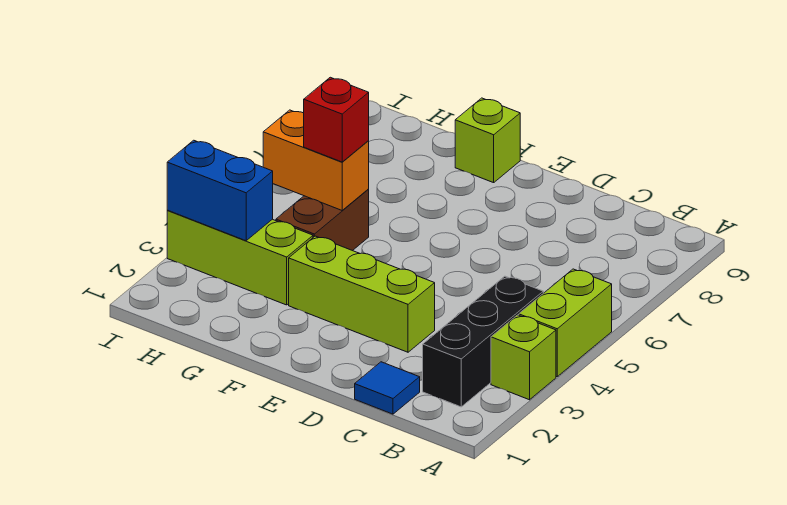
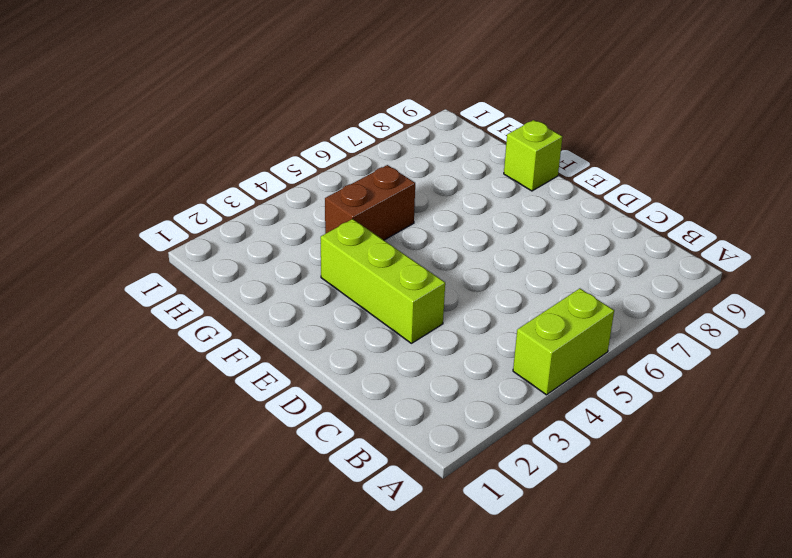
none -> lime 1x1 brick [491,315,556,400]
none -> black 1x3 brick [423,276,543,407]

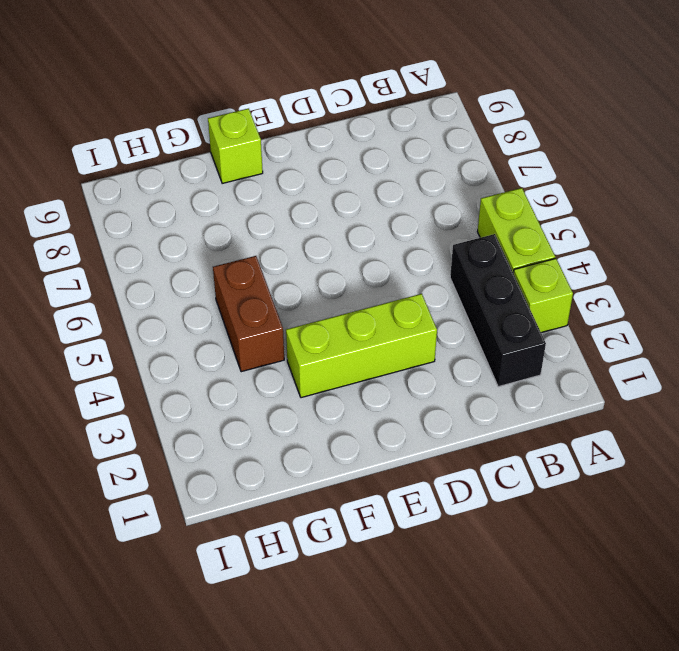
none -> blue 1x1 tile [355,362,420,414]
none -> lime 1x3 brick [167,211,313,305]

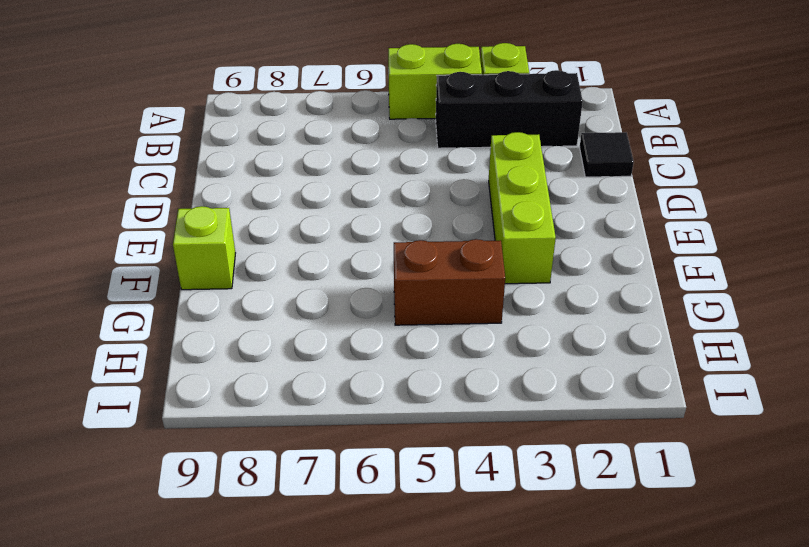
black 1x1 tile [580,132,634,177] -> blue 1x1 tile [355,362,420,414]
none -> lime 1x3 brick [167,211,313,305]
none -> orange 1x2 brick [263,110,369,210]

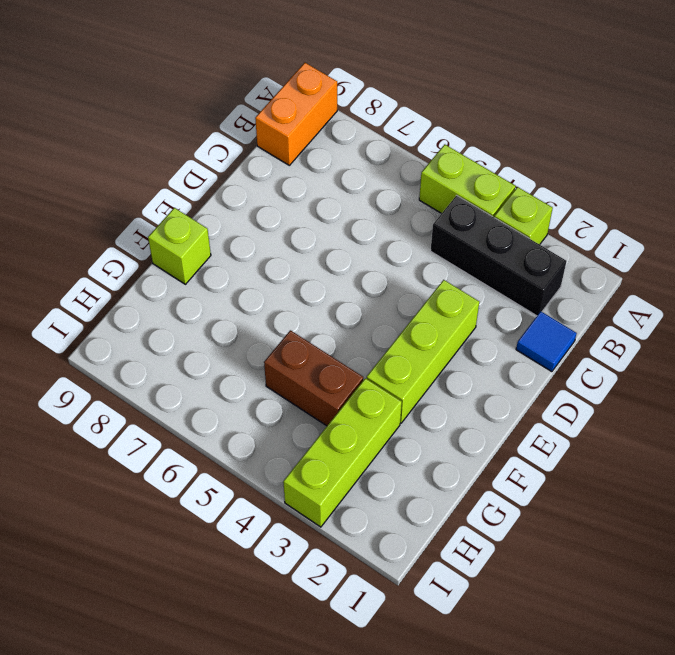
orange 1x2 brick [255,63,337,165] -> orange 1x2 brick moved to [263,110,369,210]
none -> blue 1x2 brick [167,140,273,241]
none -> red 1x1 brick [304,77,369,162]

